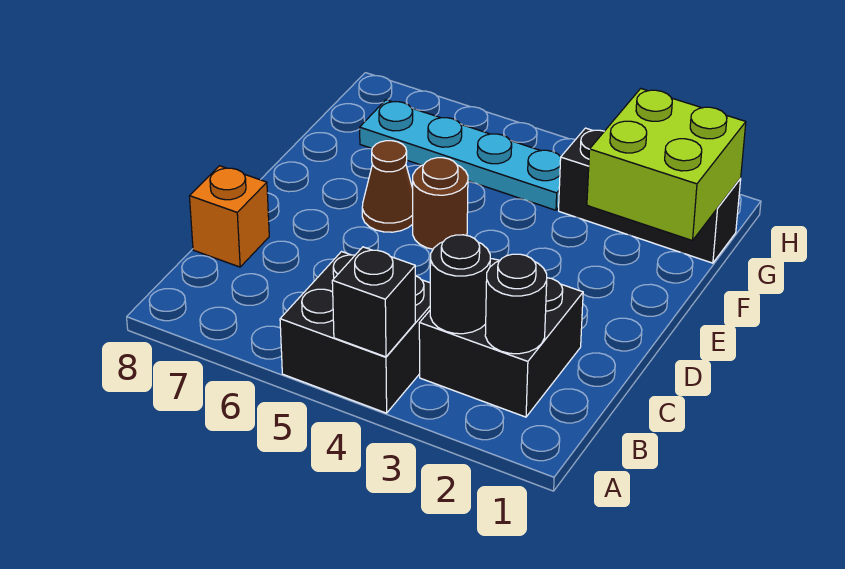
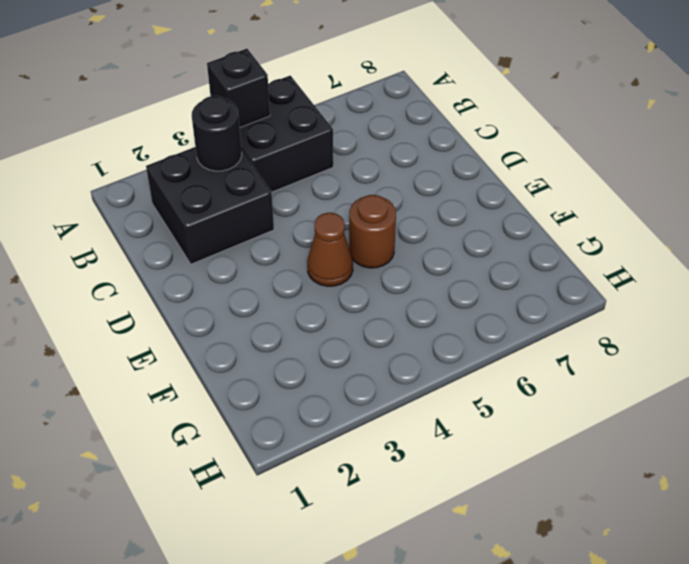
brown 1x1 cone [307,213,353,286] -> brown 1x1 cone moved to [362,141,413,232]
none -> orange 1x1 brick [189,166,269,267]
none -> black 1x3 brick [559,128,741,263]

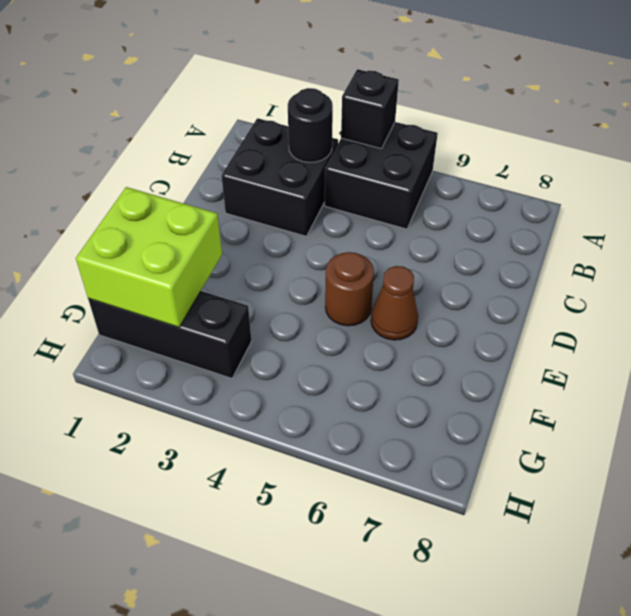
none -> orange 1x1 brick [189,166,269,267]
none -> cyan 1x4 plate [360,100,561,210]

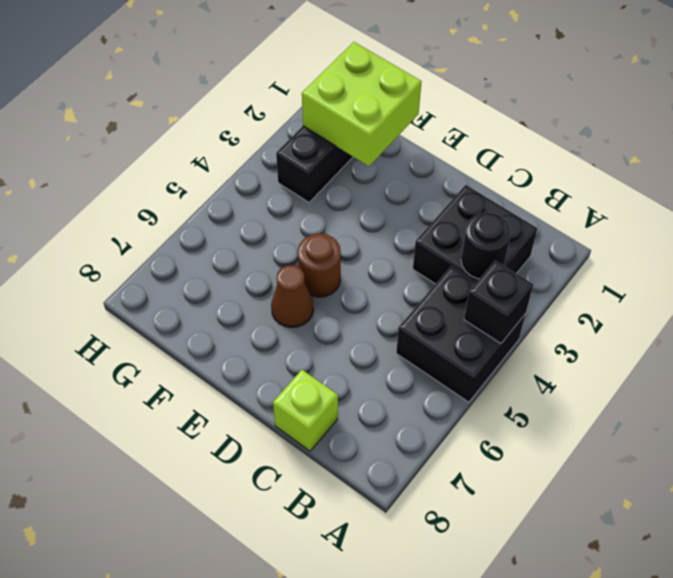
lime 1x1 brick [273,370,338,451] -> orange 1x1 brick [189,166,269,267]
none -> cyan 1x4 plate [360,100,561,210]
none -> black 1x1 round brick [485,254,547,354]

